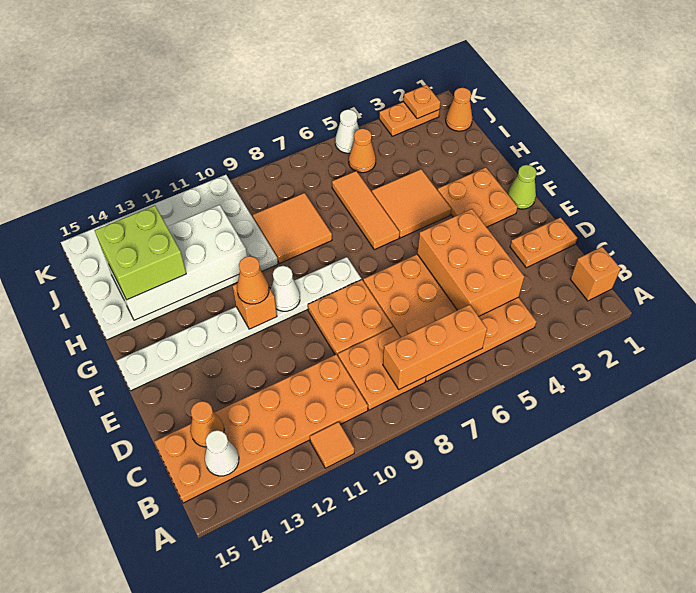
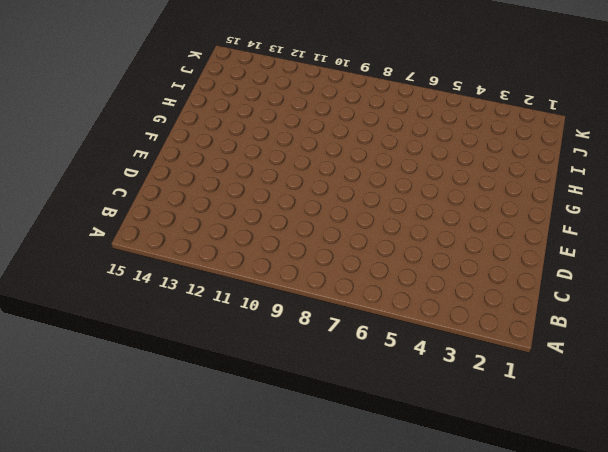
none -> orange 1x1 tile [310,422,354,468]
none -> orange 1x1 brick [570,247,621,301]
none -> orange 4x4 plate [363,254,537,381]

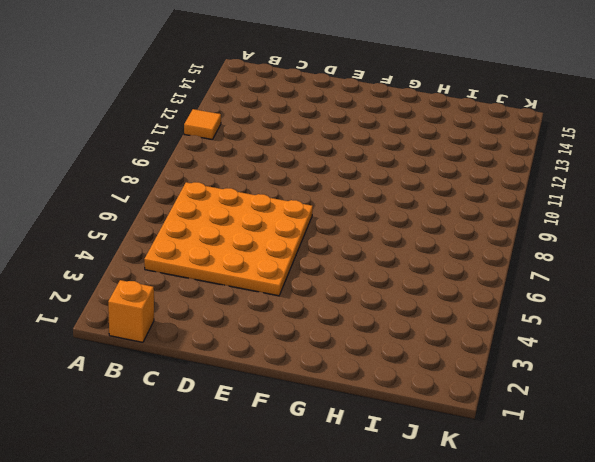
none -> orange 2x2 plate [338,327,426,410]
none -> orange 2x6 plate [154,354,368,503]
none -> orange 1x2 plate [510,217,577,268]

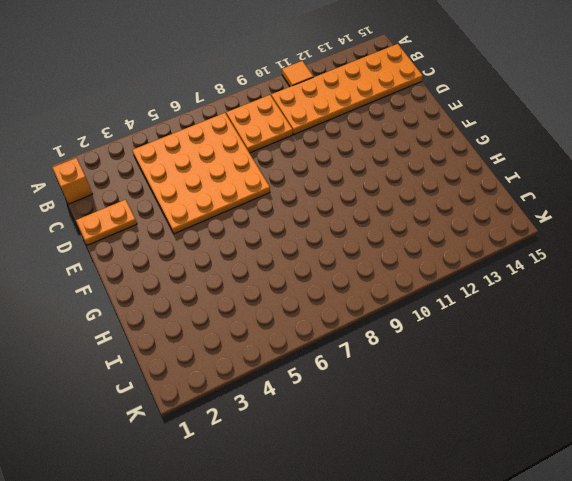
none -> orange 2x2 plate [308,280,393,356]
none -> lime 1x1 cone [508,165,537,209]
none -> orange 2x2 plate [438,167,518,227]

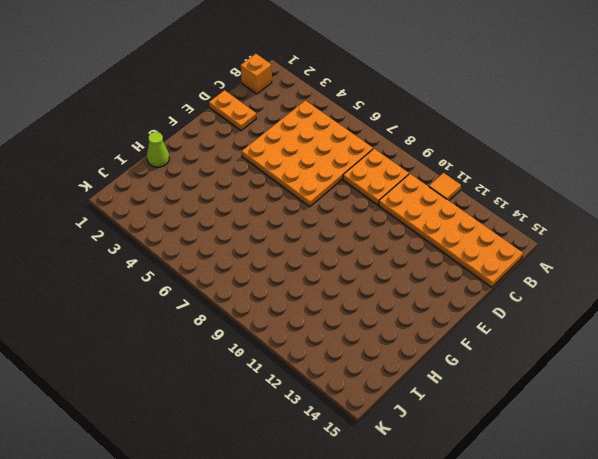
lime 1x1 cone [147,132,169,167] -> lime 1x1 cone moved to [508,165,537,209]
none -> orange 2x2 plate [308,280,393,356]
none -> orange 2x2 plate [438,167,518,227]
none -> white 1x8 plate [116,257,361,391]

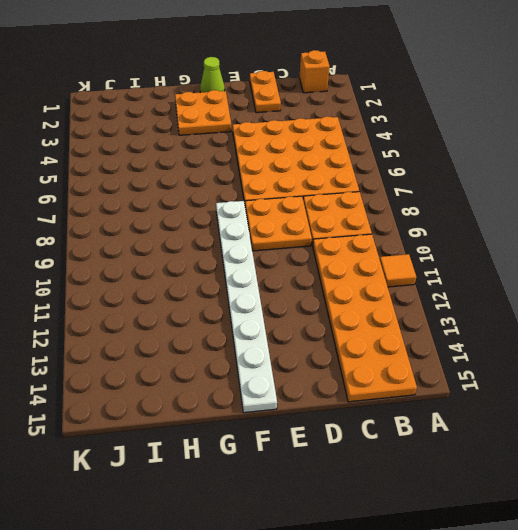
none -> orange 2x2 tile [372,169,451,238]
none -> orange 1x3 tile [332,171,400,250]
none -> orange 2x2 tile [253,193,332,264]

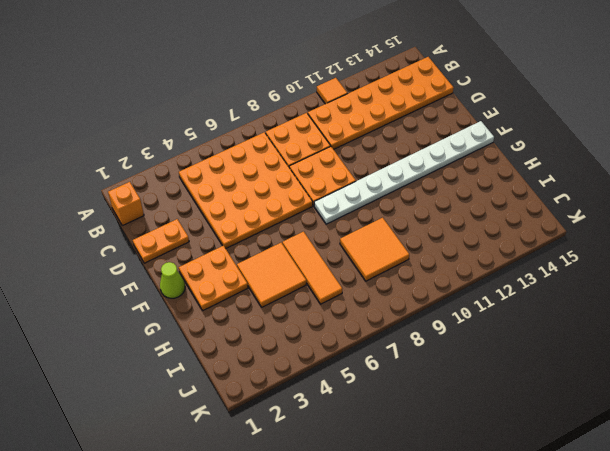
none -> white 4x6 plate [61,175,278,340]
none -> orange 1x1 cone [446,88,472,131]
none -> orange 1x1 cone [349,129,376,173]

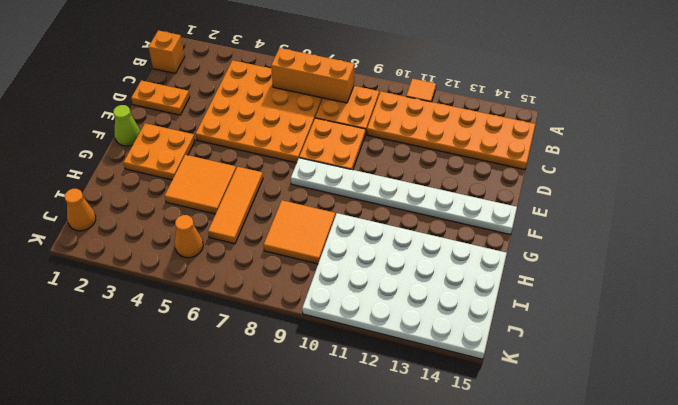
none -> orange 1x2 plate [379,102,440,136]
none -> white 1x1 cone [335,109,359,153]
none -> white 1x1 cone [205,430,239,476]

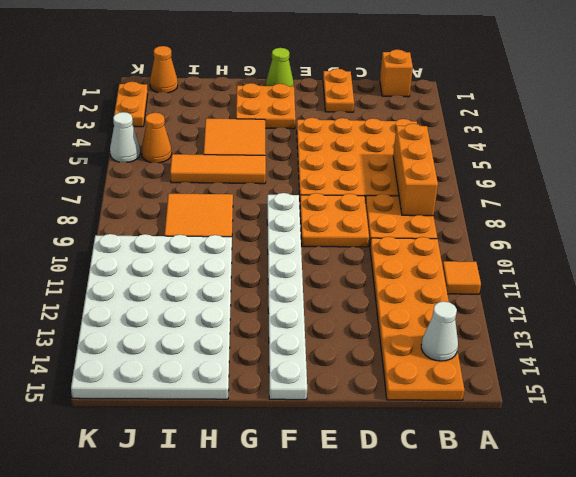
none -> orange 2x3 brick [417,209,524,316]
none -> orange 1x1 cone [190,401,224,447]
none -> white 1x1 cone [271,266,300,311]

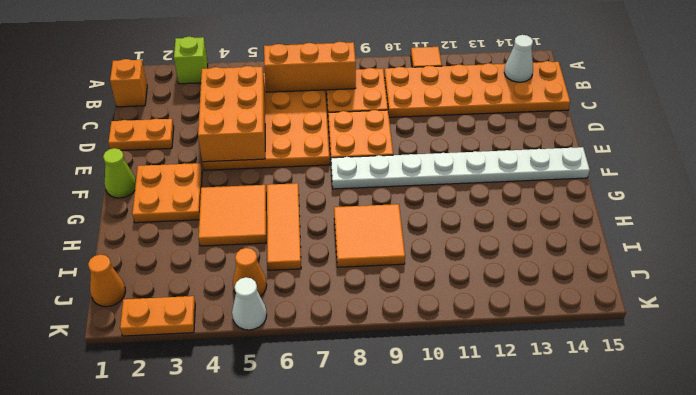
lime 1x1 brick [174,37,208,84] -> none
none -> white 4x6 plate [61,175,278,340]
none -> orange 1x1 cone [190,401,224,447]
none -> white 1x1 cone [271,266,300,311]

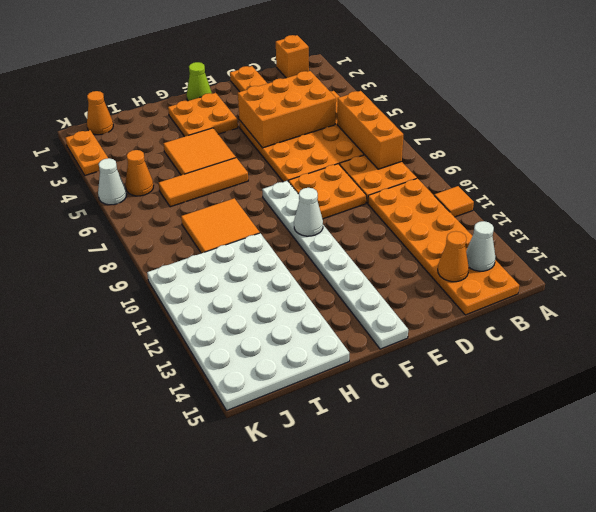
none -> orange 1x1 brick [233,284,277,329]
none -> white 2x4 brick [104,205,247,320]
none -> orange 1x1 plate [404,85,441,119]

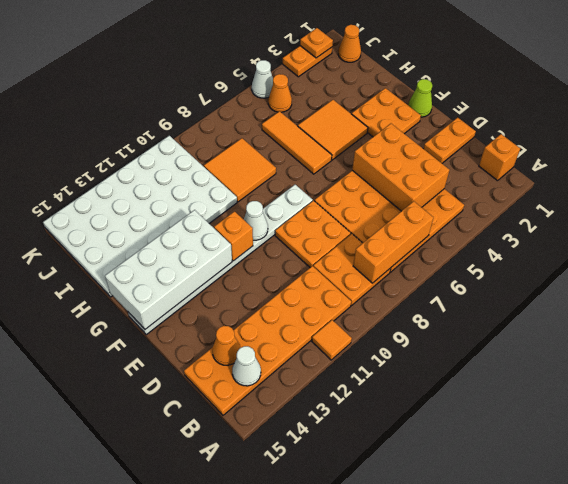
white 2x4 brick [105,210,232,329] -> white 2x4 brick moved to [104,205,247,320]
none -> orange 1x1 cone [237,256,269,304]
none -> lime 2x2 brick [95,206,186,300]

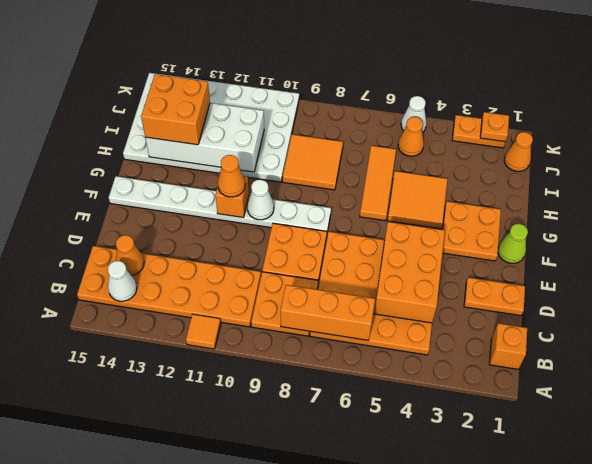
orange 2x2 brick [141,74,210,145] -> lime 2x2 brick [95,206,186,300]

